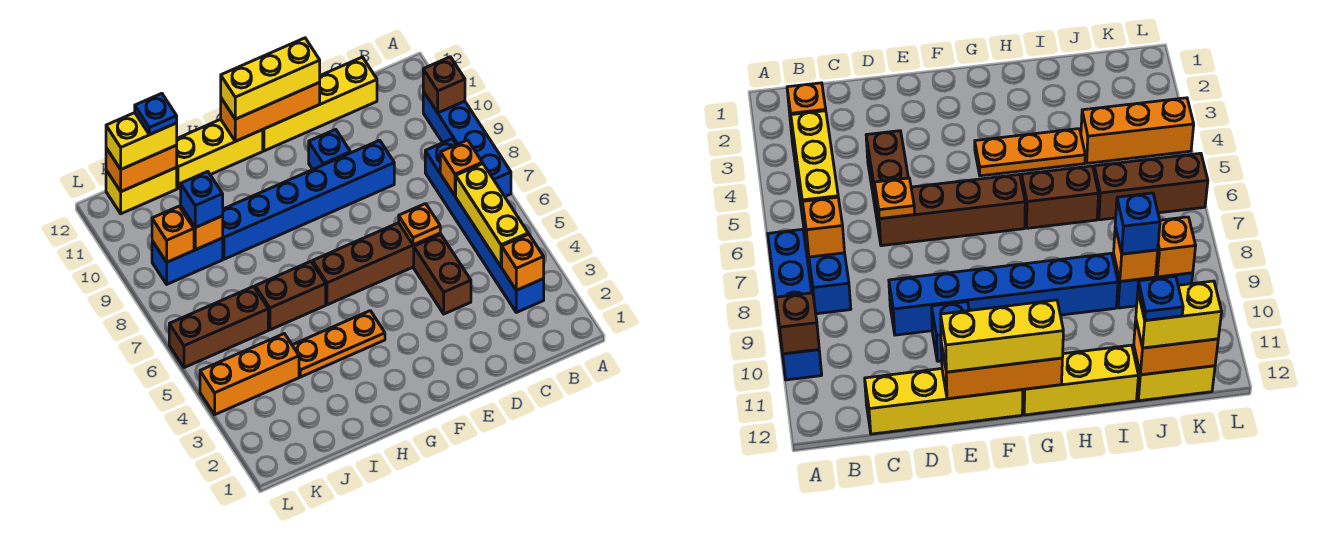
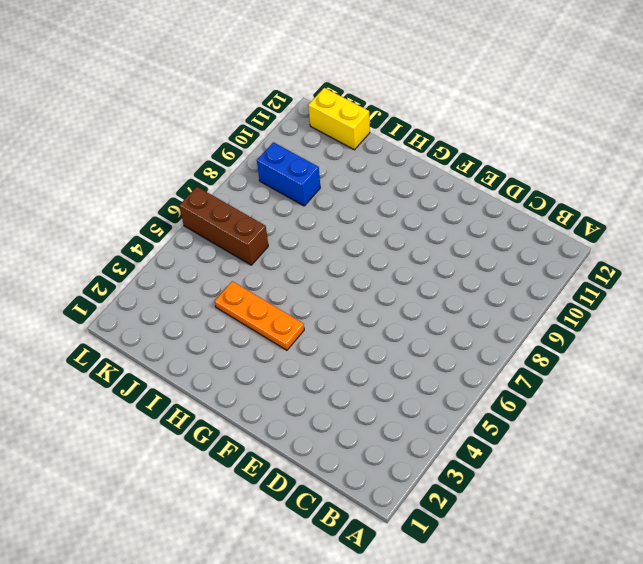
none -> blue 1x4 brick [423,92,511,196]
none -> blue 1x6 brick [425,139,544,312]
none -> yellow 1x4 brick [263,57,377,151]

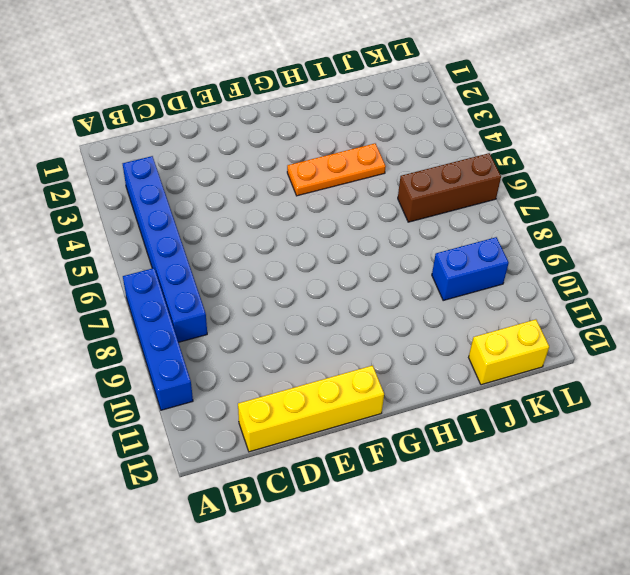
none -> brown 1x2 brick [414,234,471,314]
none -> brown 1x4 brick [313,223,440,305]
none -> blue 1x6 brick [223,140,394,259]

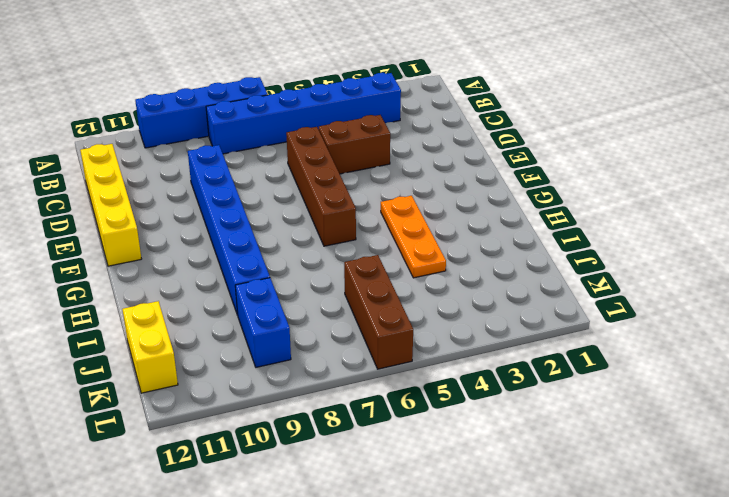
none -> blue 1x1 brick [309,129,350,169]
none -> yellow 1x3 brick [176,119,263,189]
none -> brown 1x2 brick [255,261,326,330]

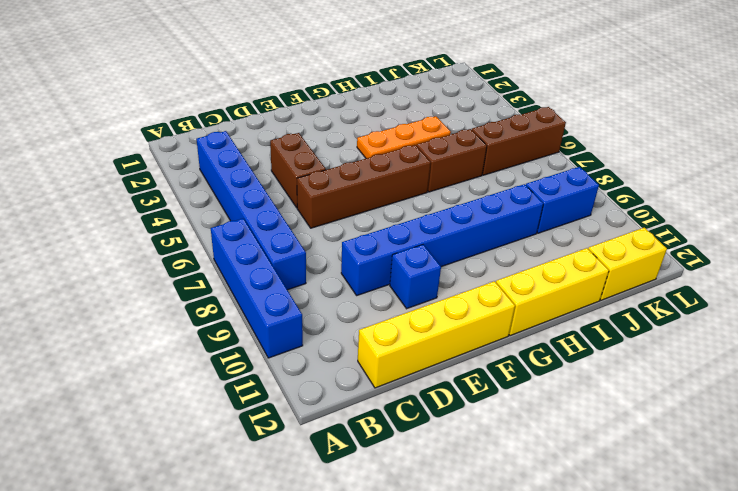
none -> orange 1x3 brick [200,334,299,415]
none -> brown 1x1 brick [423,57,465,113]
none -> orange 1x1 brick [502,234,544,290]

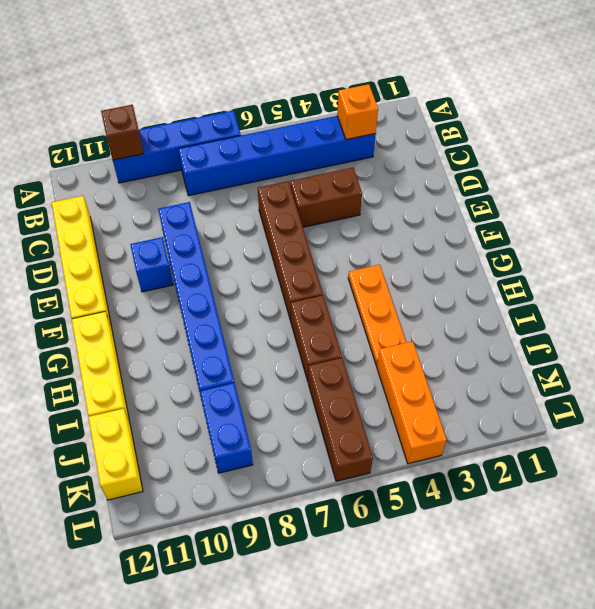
none -> yellow 1x3 brick [456,164,528,267]
none -> orange 1x1 brick [440,140,482,196]
none -> orange 1x1 plate [399,204,440,245]

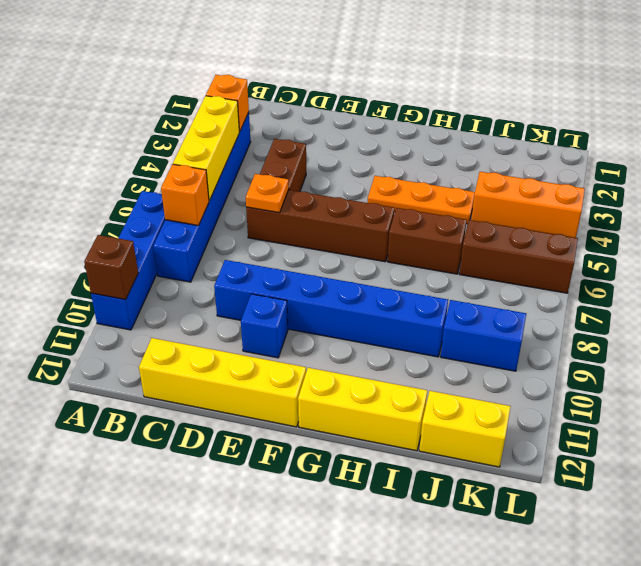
none -> orange 1x3 brick [221,82,320,141]
none -> orange 1x1 brick [181,207,223,250]
none -> orange 1x2 brick [106,145,177,192]

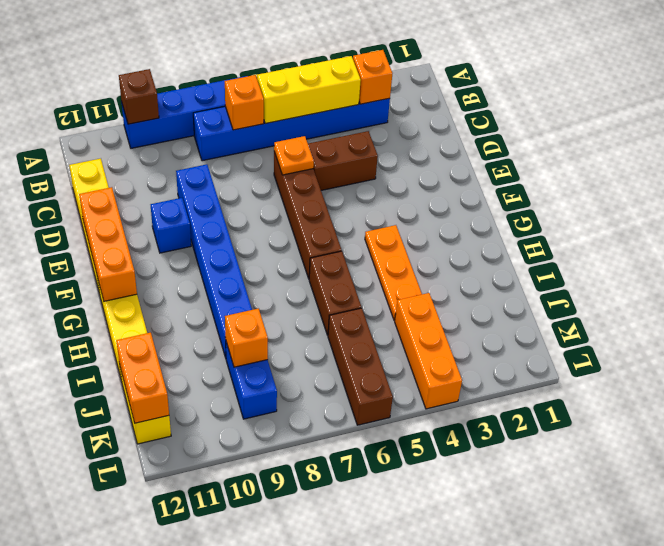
none -> orange 1x1 brick [152,206,194,262]
none -> yellow 1x3 brick [221,38,320,119]
none -> blue 1x1 brick [181,171,223,228]

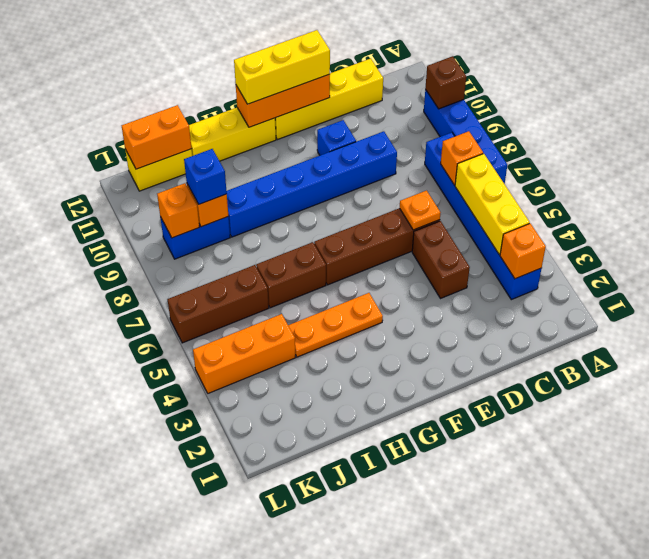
none -> yellow 1x2 brick [106,113,177,169]
none -> blue 1x1 plate [135,93,177,135]

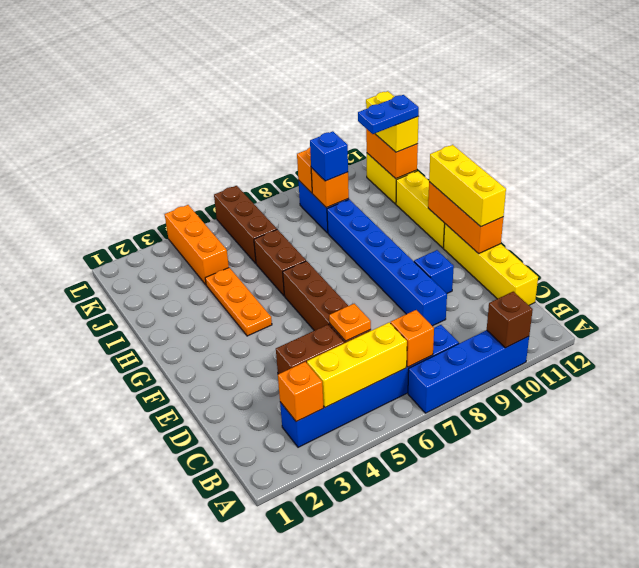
blue 1x2 plate [358,95,419,134] -> blue 1x1 plate [135,93,177,135]

